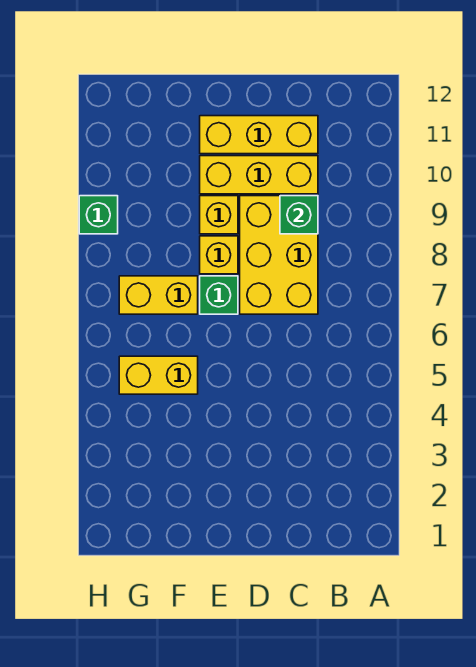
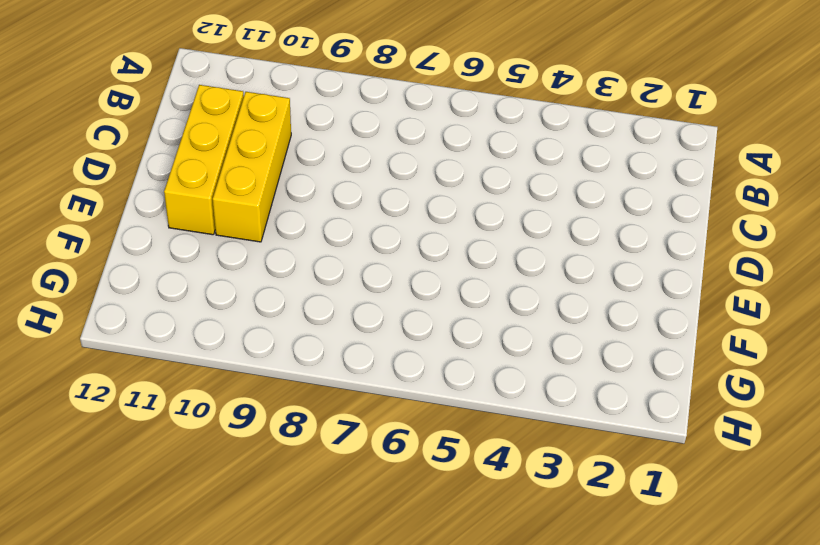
none -> yellow 2x3 brick [240,196,318,314]
none -> green 1x1 brick [200,276,238,314]

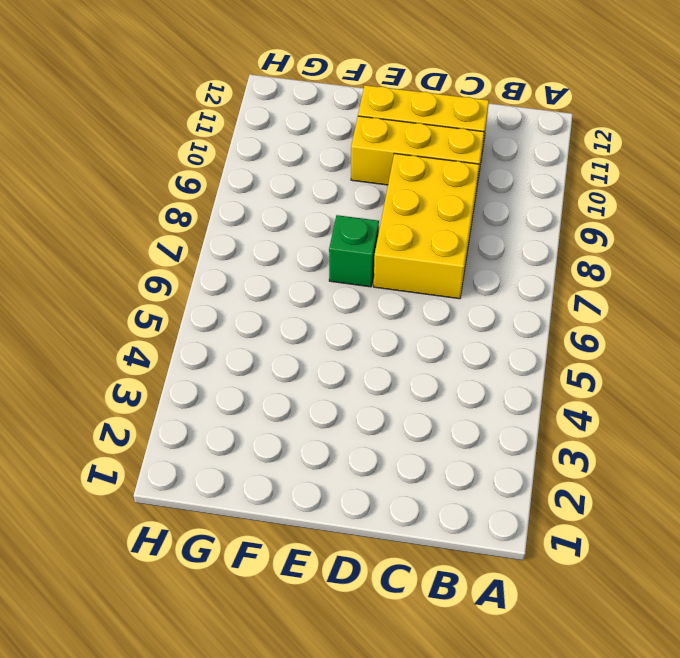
none -> yellow 1x1 brick [200,236,238,274]
none -> yellow 1x1 brick [200,196,238,234]

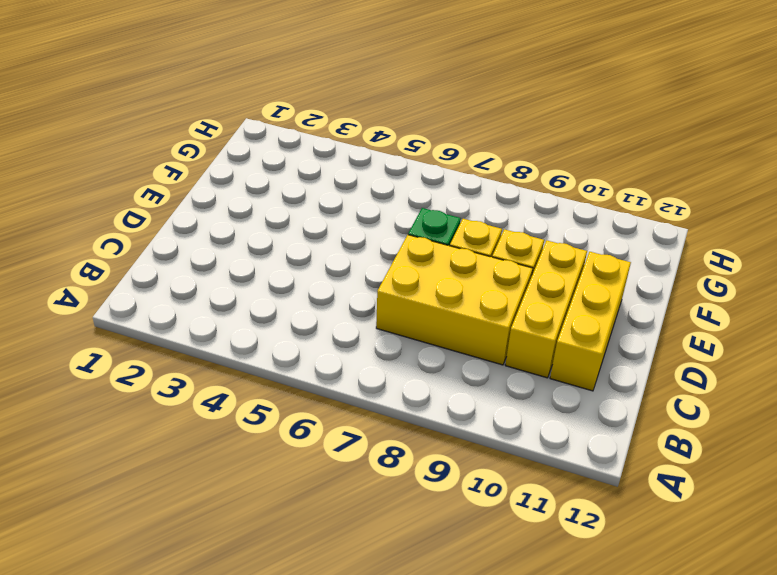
none -> yellow 1x2 brick [119,356,198,394]
none -> yellow 1x2 brick [119,276,198,314]

